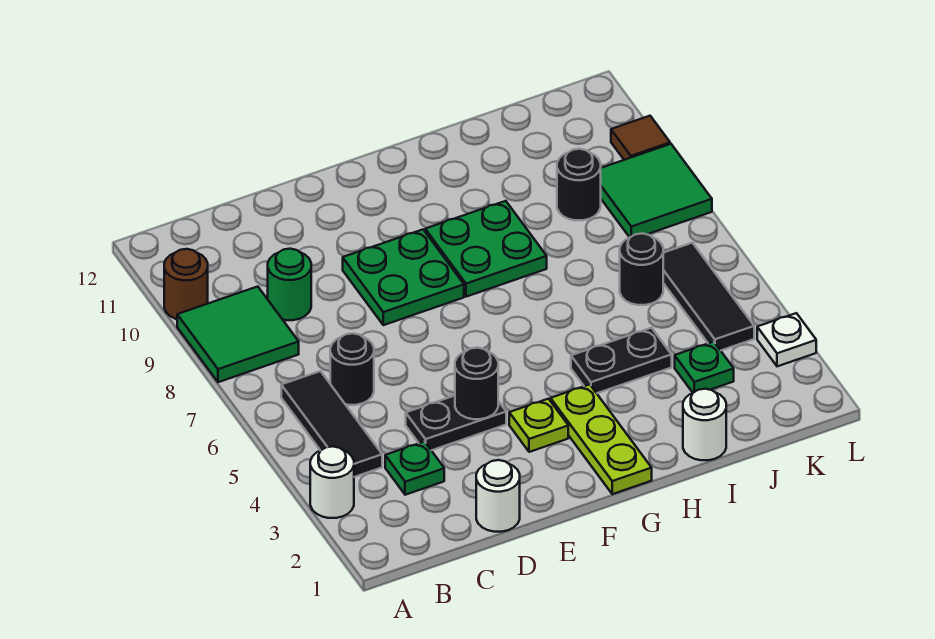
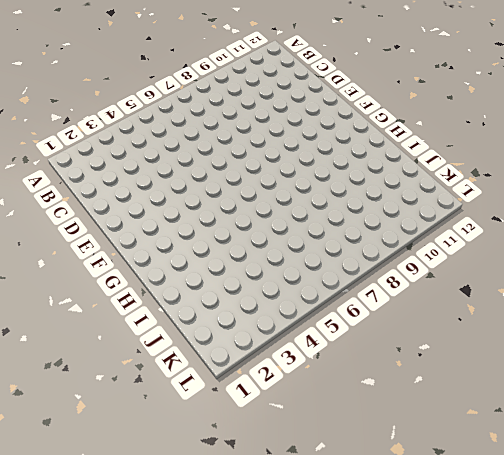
none -> white 1x1 round brick [310,446,354,518]
none -> green 2x2 tile [177,287,299,382]
none -> brown 1x1 round brick [164,249,208,319]

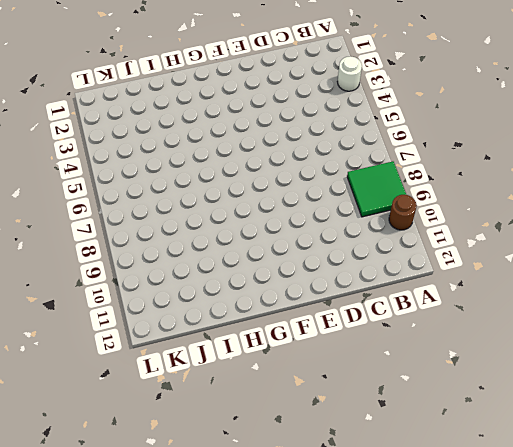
none -> black 1x3 tile [281,371,382,477]
none -> green 1x1 plate [385,442,444,495]
none -> black 1x1 round brick [330,333,374,405]

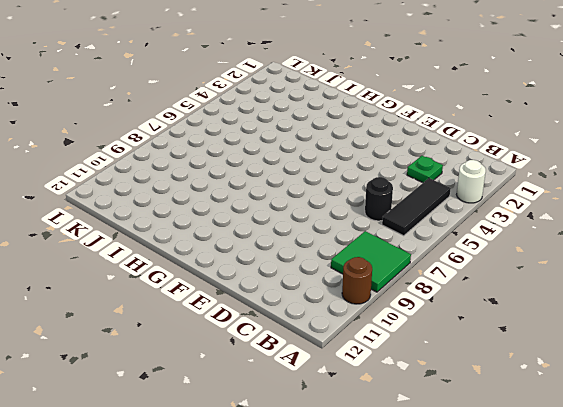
none -> green 1x1 round brick [268,249,311,320]
none -> white 1x1 round brick [476,460,520,532]
none -> black 1x2 plate [406,396,506,450]

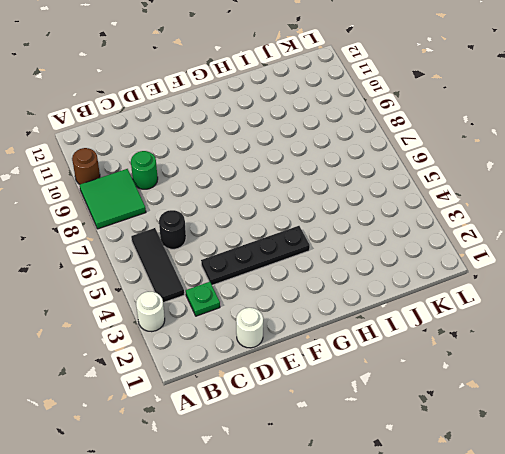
black 1x4 plate [201,226,310,285] -> black 1x2 plate [406,396,506,450]
none -> green 2x2 plate [343,230,464,325]
none -> lime 1x1 plate [509,399,568,452]
none -> lime 1x3 plate [551,384,652,494]

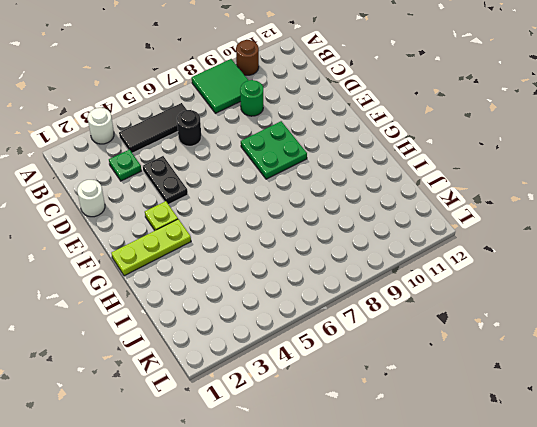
none -> green 2x2 plate [425,201,547,297]
none -> black 1x2 plate [571,328,672,393]
none -> white 1x1 round brick [683,389,726,460]

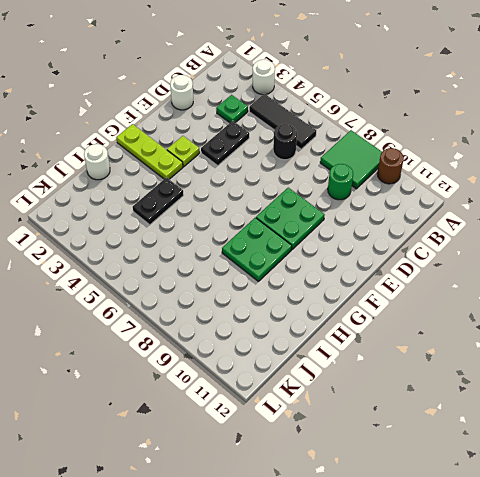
none -> green 1x1 plate [675,342,734,393]
none -> black 1x1 round brick [620,233,663,305]
none -> black 1x1 round brick [557,149,601,220]

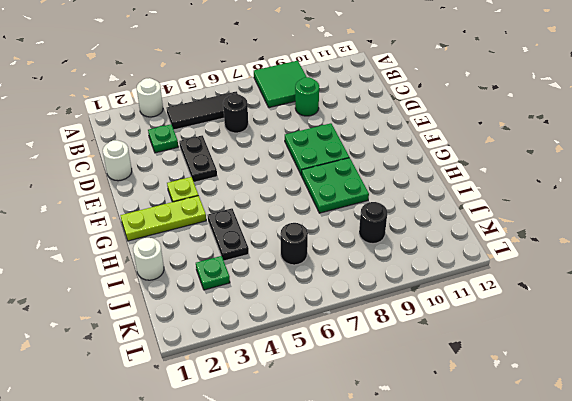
none -> brown 1x1 round brick [164,249,208,319]
none -> black 1x3 tile [663,243,754,350]
none -> green 2x2 tile [601,144,712,237]

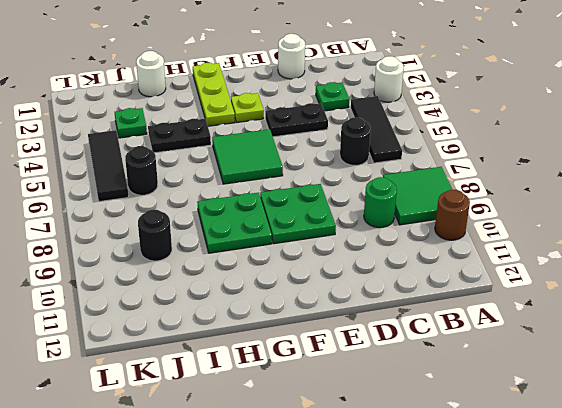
green 2x2 tile [212,129,283,184] -> green 2x2 tile moved to [601,144,712,237]
none -> white 1x1 plate [757,313,816,366]
none -> brown 1x1 tile [611,116,670,160]
none -> black 1x1 round brick [455,348,498,419]

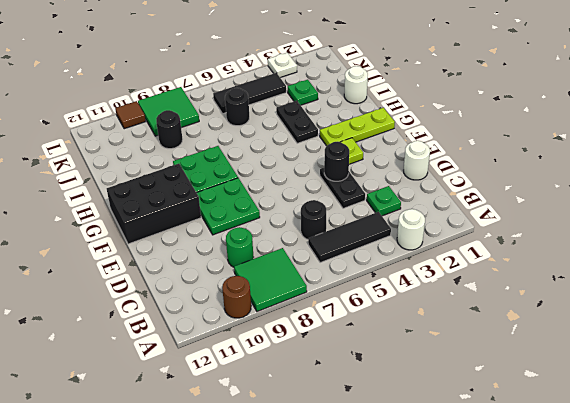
black 2x3 brick [107,164,201,244] -> none

